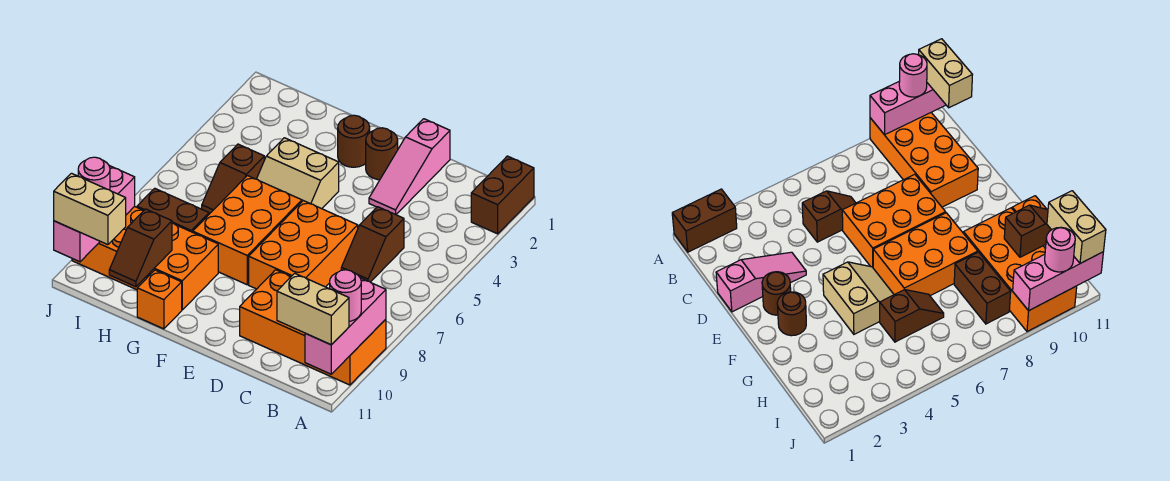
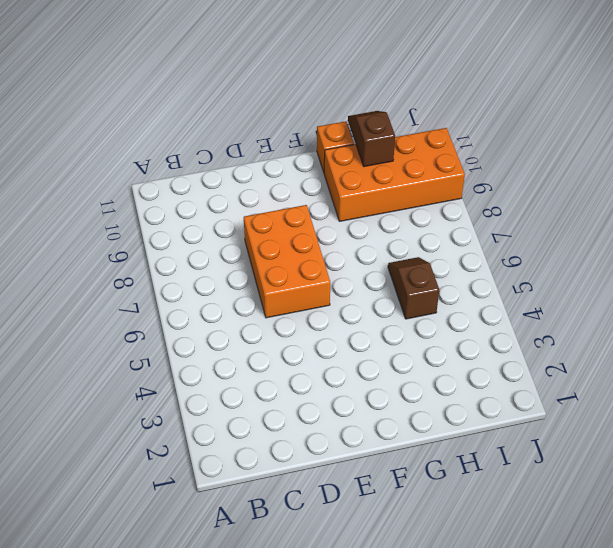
none -> brown 1x2 brick [471,156,534,234]
none -> orange 2x4 brick [240,270,386,385]
none -> brown 1x2 slope [341,207,404,282]

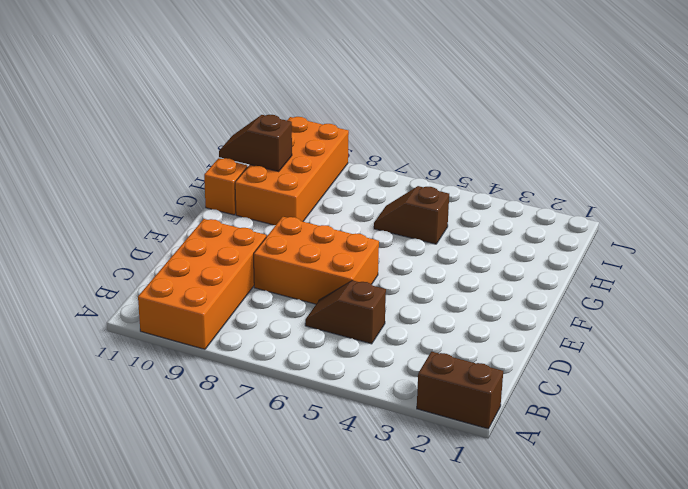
none -> pink 1x3 slope [369,119,450,214]
none -> brown 1x1 round brick [366,128,398,180]
none -> brown 1x1 round brick [338,115,370,167]

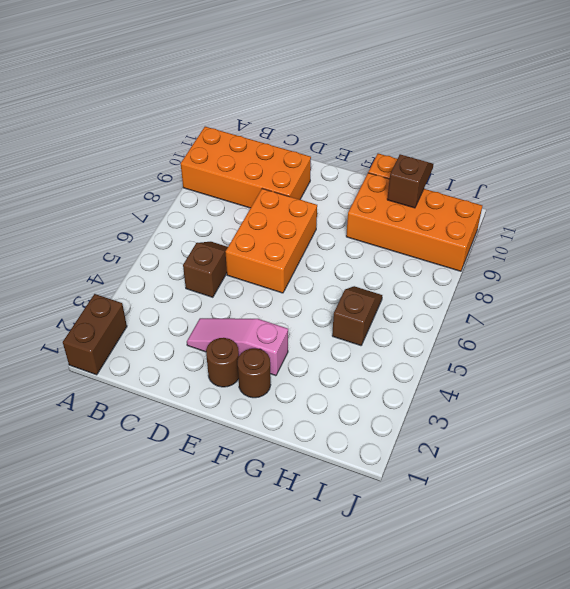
pink 1x3 slope [187,318,288,376] -> pink 1x3 slope turned to [369,119,450,214]
none -> tan 2x2 slope [257,138,339,209]
none -> orange 2x3 brick [193,176,302,285]
none -> brown 1x2 brick [137,188,209,232]

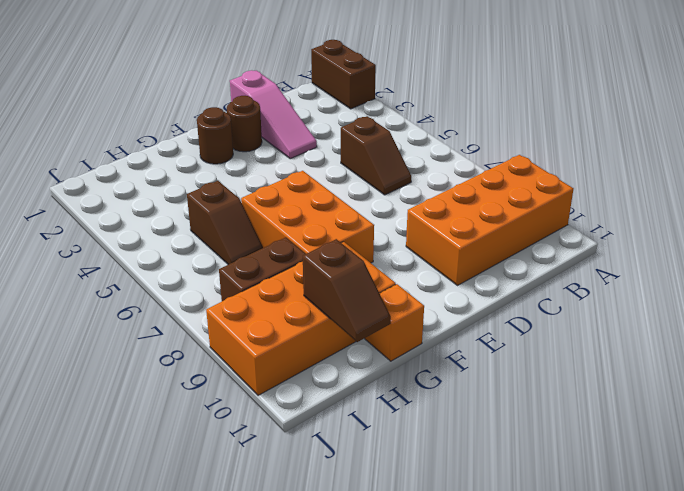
none -> orange 2x3 brick [249,201,358,289]
none -> tan 2x2 slope [257,138,339,209]
none -> pink 1x3 brick [305,278,386,374]

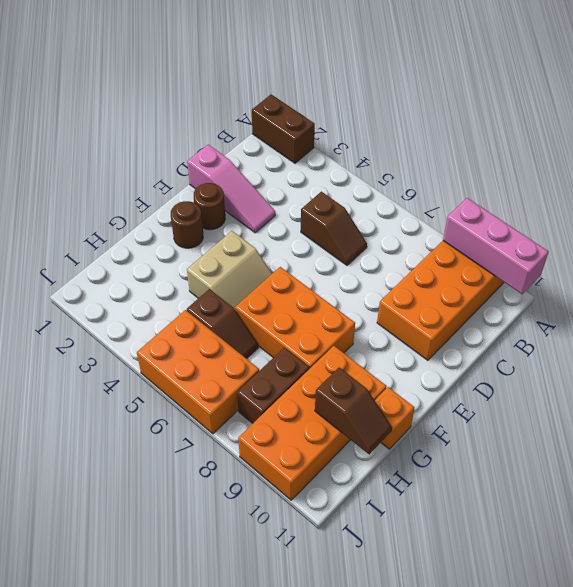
orange 2x3 brick [137,310,259,434] -> orange 2x3 brick moved to [249,201,358,289]
none -> pink 1x3 brick [54,166,135,262]
none -> pink 1x1 round brick [330,270,361,321]
none -> tan 1x2 brick [277,273,349,345]

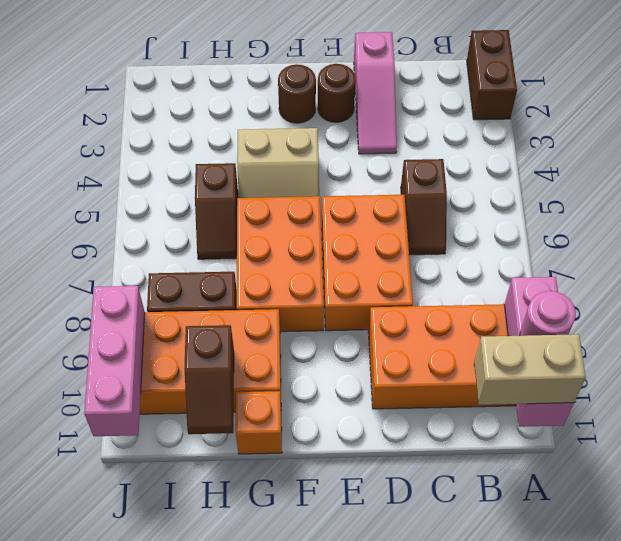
none -> tan 1x2 brick [54,173,126,245]
none -> pink 1x1 round brick [78,157,110,190]

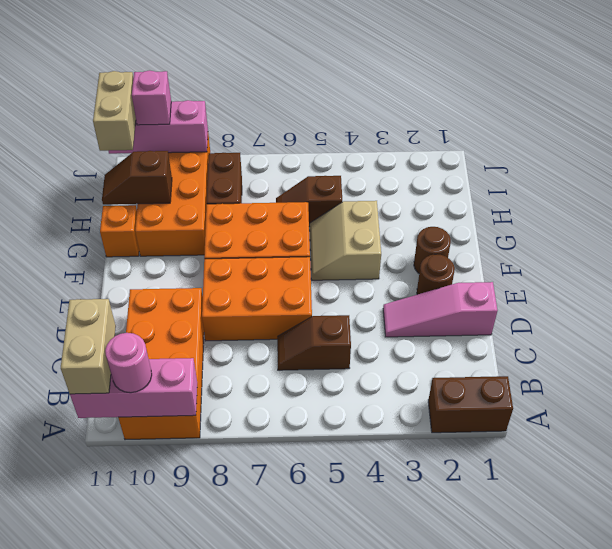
pink 1x1 brick [132,70,171,125] -> pink 1x1 round brick [78,157,110,190]

